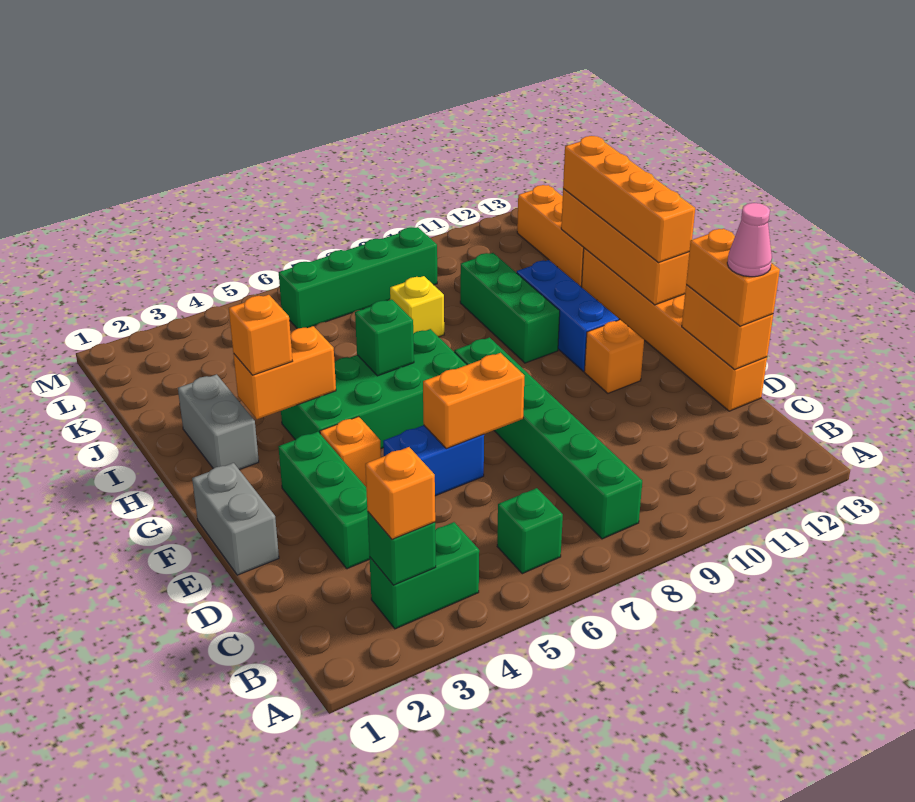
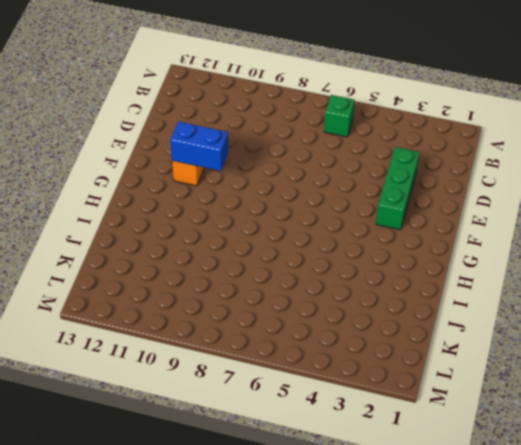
blue 1x2 brick [170,122,228,171] -> blue 1x2 brick moved to [383,425,484,496]
none -> green 1x2 brick [370,522,479,629]
none -> green 1x6 brick [454,337,642,539]
none -> orange 1x6 brick [582,248,767,411]

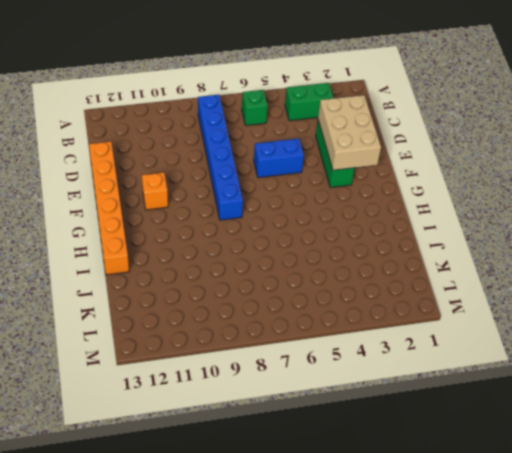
blue 1x6 brick [198,95,243,220] -> green 1x6 brick [454,337,642,539]
tan 2x3 brick [318,95,381,170] -> none
none -> grey 1x2 brick [192,463,279,575]
none -> orange 1x1 brick [320,417,381,486]
none -> green 2x4 brick [281,329,467,449]

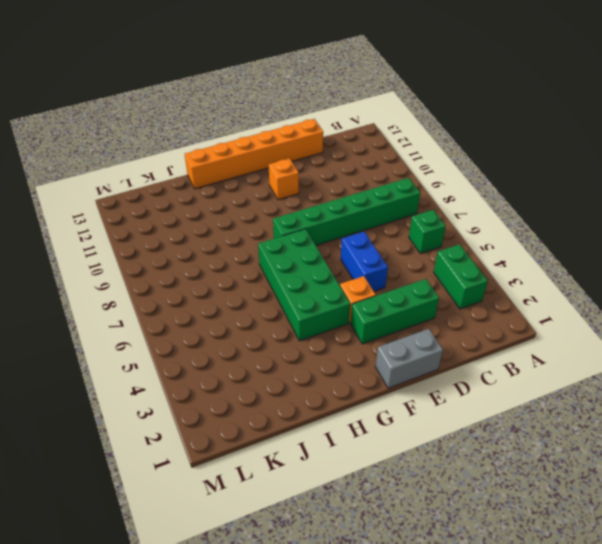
none -> blue 1x3 brick [517,260,619,371]
none -> grey 1x2 brick [178,374,259,470]
none -> green 1x3 brick [460,253,560,363]

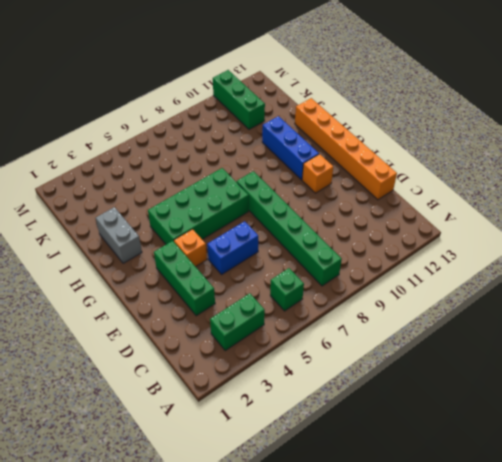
green 1x3 brick [213,70,265,129] -> green 1x3 brick moved to [460,253,560,363]
none -> grey 1x2 brick [192,463,279,575]
none -> yellow 1x1 brick [390,276,444,337]
none -> orange 1x3 brick [517,185,584,286]

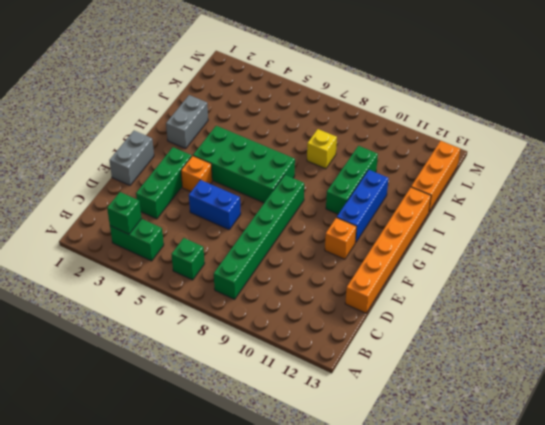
none -> green 1x4 brick [279,227,437,329]
none -> orange 1x2 brick [682,285,773,370]
none -> orange 1x2 brick [423,353,524,449]

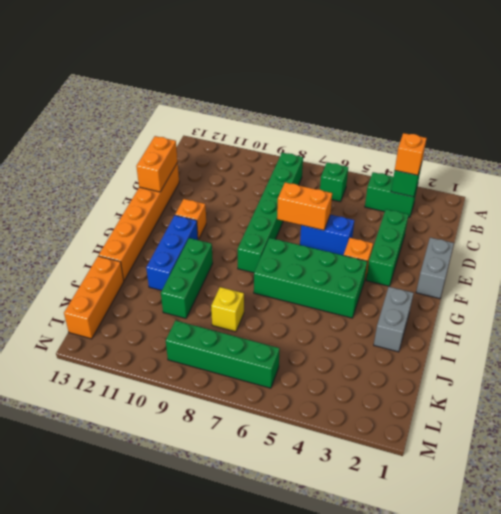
none -> orange 1x4 brick [561,189,689,305]
none -> orange 1x2 brick [233,326,336,419]
none -> green 1x1 brick [355,299,414,376]

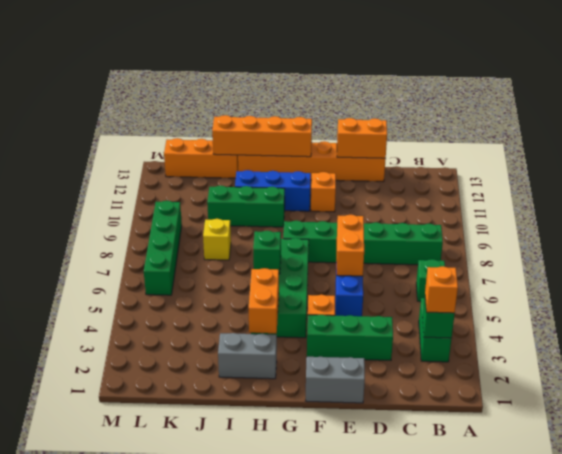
none -> orange 1x2 brick [686,229,780,326]
none -> orange 1x4 brick [563,136,695,262]
none -> orange 1x1 brick [229,295,292,375]

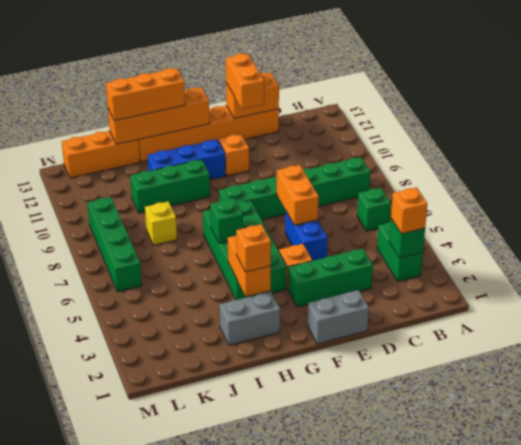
orange 1x2 brick [226,53,264,109] -> orange 1x2 brick turned to [686,229,780,326]
orange 1x3 brick [106,68,185,121] -> orange 1x4 brick [563,136,695,262]
none -> pink 1x1 cone [727,203,772,277]

